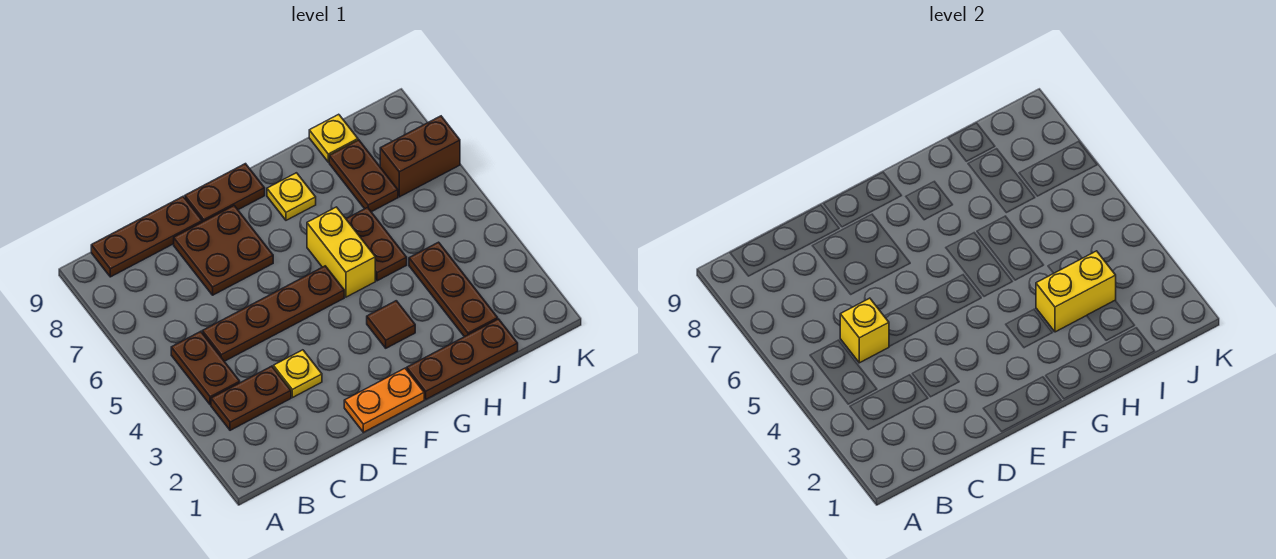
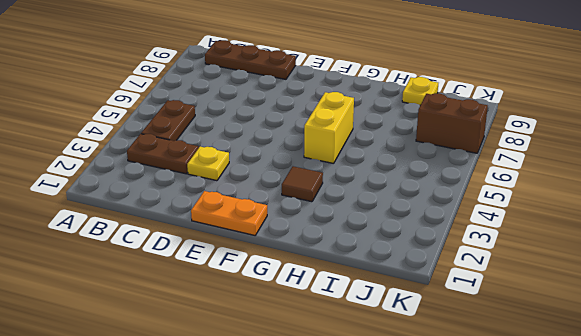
none -> brown 1x4 plate [202,266,344,361]
none -> brown 2x2 plate [174,206,273,295]
none -> brown 1x2 plate [185,164,265,222]

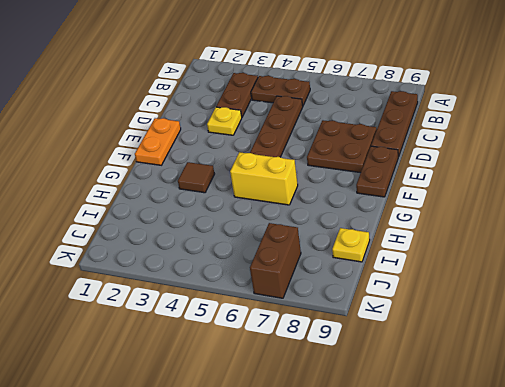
none -> brown 1x3 plate [407,319,518,399]
none -> yellow 1x1 plate [267,173,316,220]
none -> brown 1x2 plate [346,208,407,281]

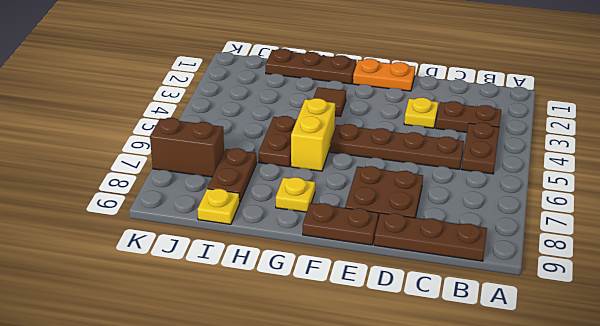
none -> brown 1x3 plate [409,242,498,337]
none -> yellow 1x1 brick [840,298,889,363]
none -> yellow 1x2 brick [1036,251,1116,332]

